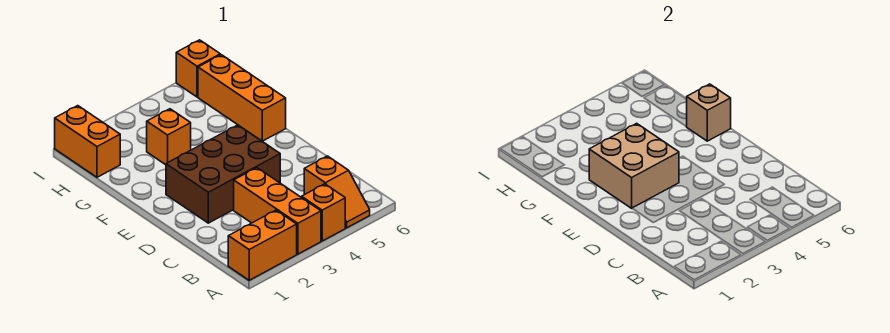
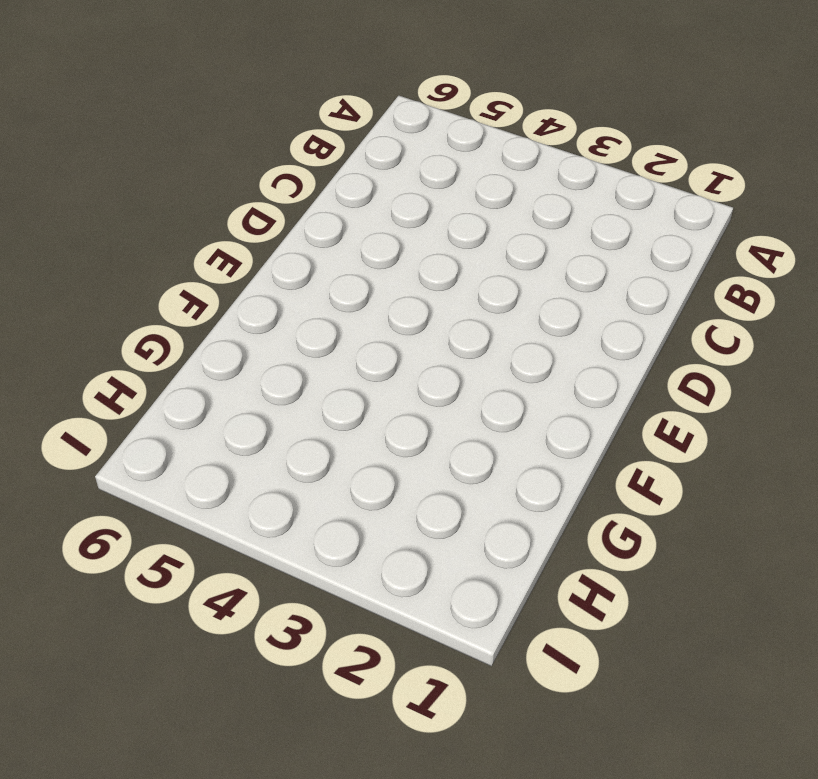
none -> orange 1x2 brick [228,210,297,280]
none -> orange 1x3 brick [234,168,321,254]

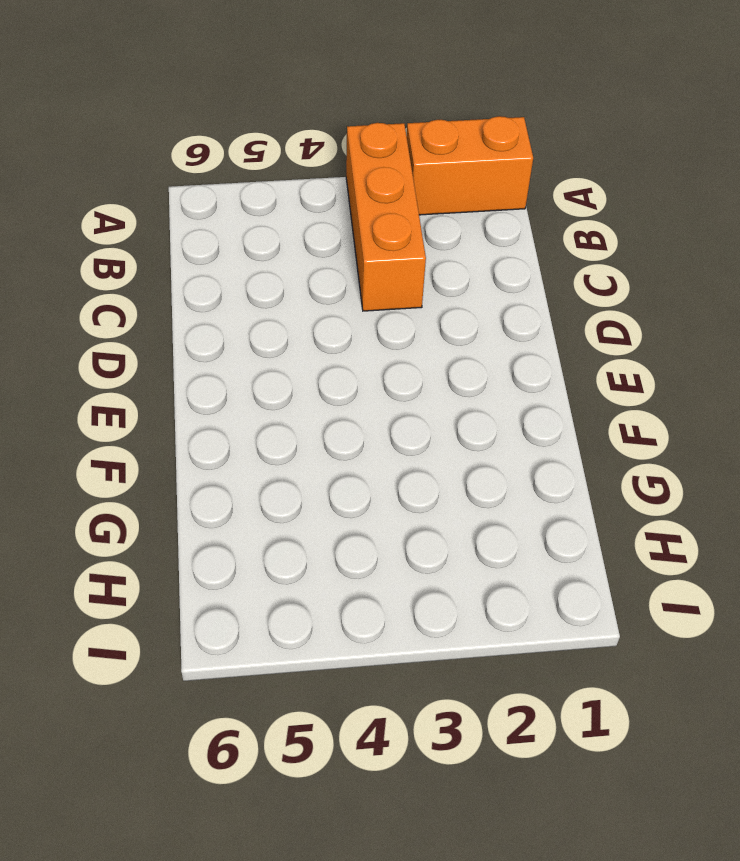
none -> orange 1x1 brick [302,184,345,241]
none -> orange 1x2 slope [304,156,370,228]

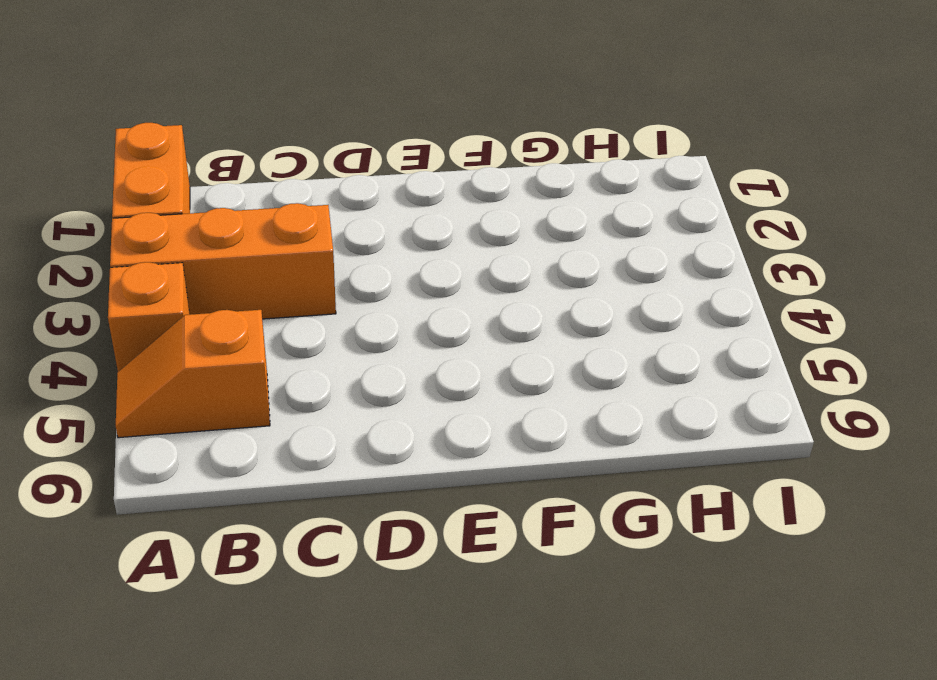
none -> brown 2x3 brick [166,125,280,223]
none -> orange 1x3 brick [198,55,286,141]

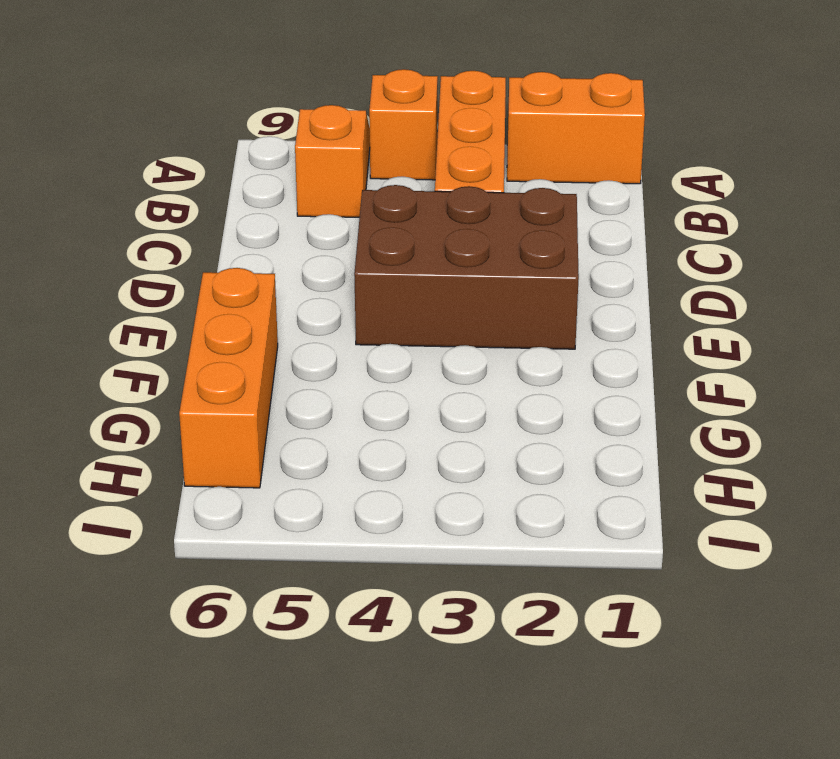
none -> orange 1x1 brick [147,109,191,165]
none -> orange 1x2 brick [55,106,120,177]

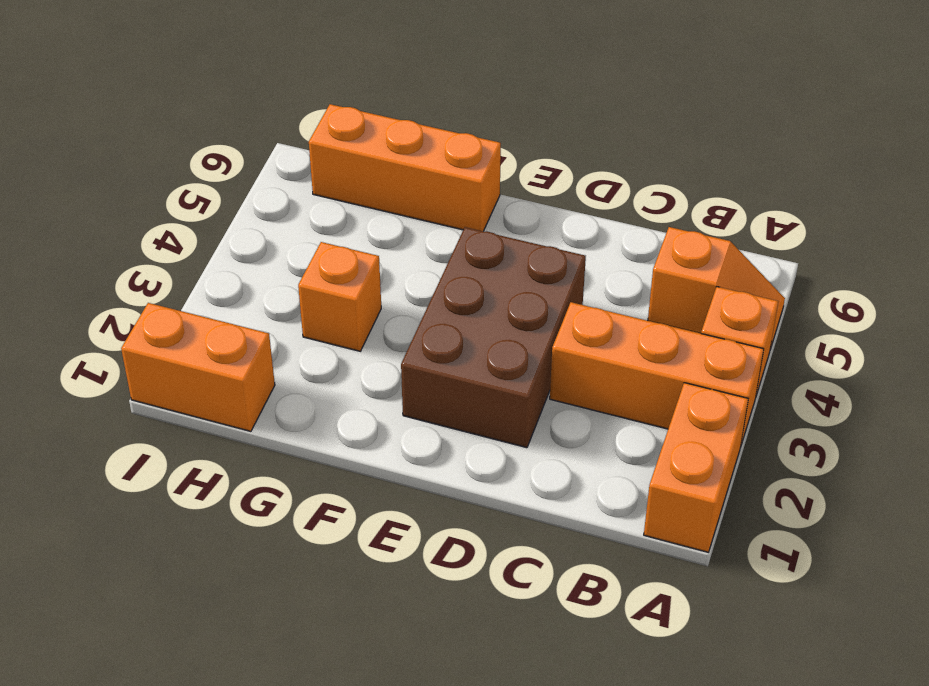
none -> orange 1x1 brick [176,40,220,97]
none -> tan 2x2 brick [589,123,679,208]

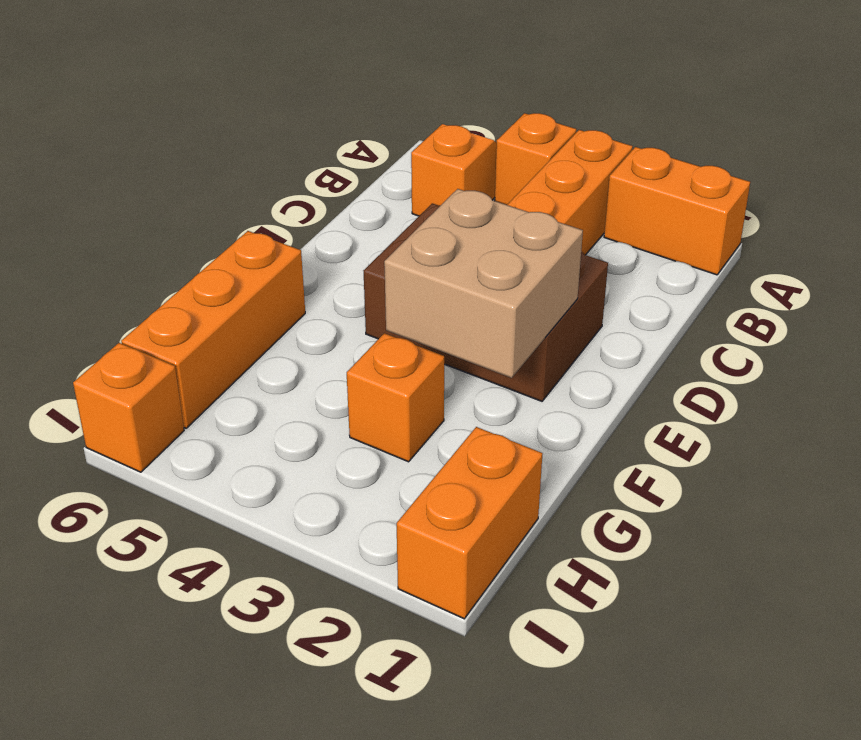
none -> tan 1x1 brick [687,84,731,141]

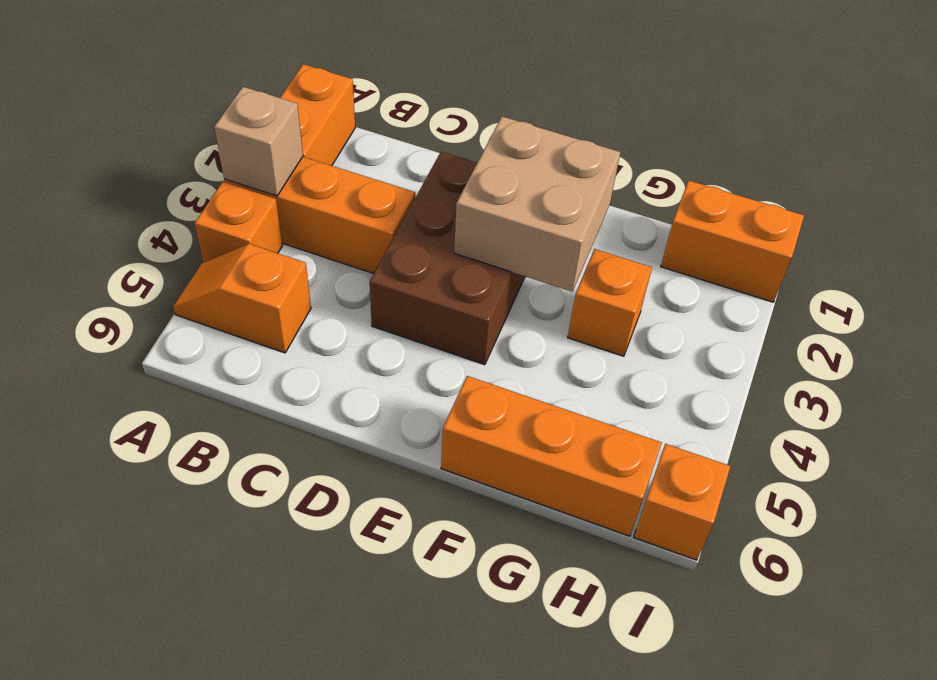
tan 1x1 brick [214,87,303,196] -> tan 1x1 brick moved to [687,84,731,141]

